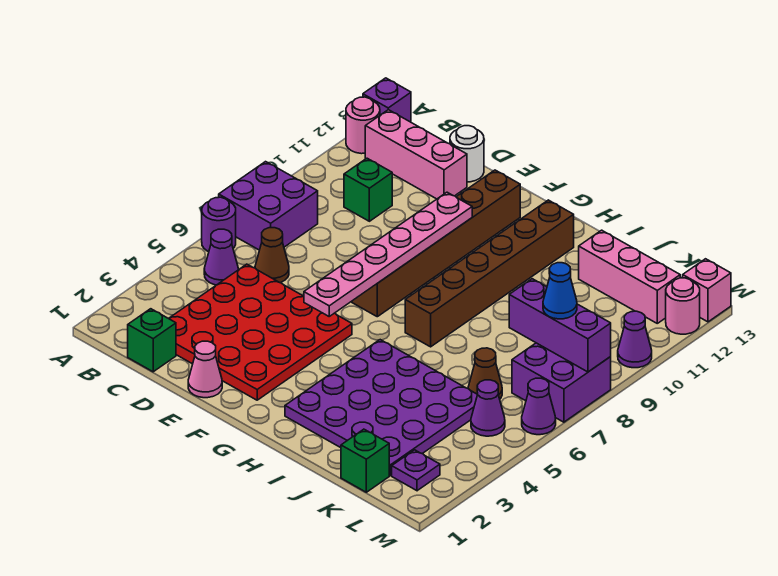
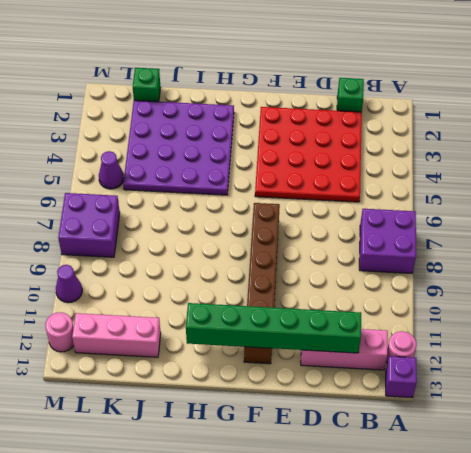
green 1x6 brick [186,303,361,353] -> none
none -> purple 1x1 round brick [202,197,236,252]
none -> purple 1x1 cone [204,229,238,285]
none -> brown 1x1 cone [255,228,289,283]

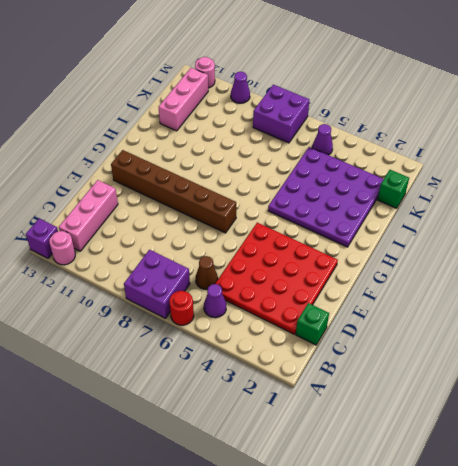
red 1x1 round brick [169,291,194,325] -> purple 1x1 round brick [202,197,236,252]
none -> green 1x1 brick [344,158,392,221]
none -> white 1x1 round brick [450,126,484,182]
none -> pink 1x1 cone [188,341,222,398]

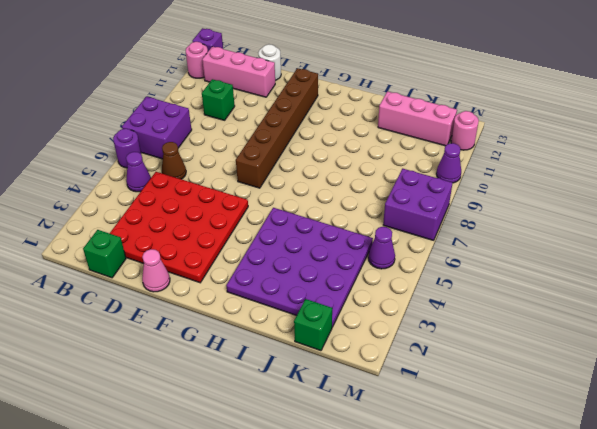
none -> brown 1x6 brick [405,200,574,347]
none -> brown 1x1 cone [468,348,502,399]
none -> purple 1x1 plate [392,450,440,491]

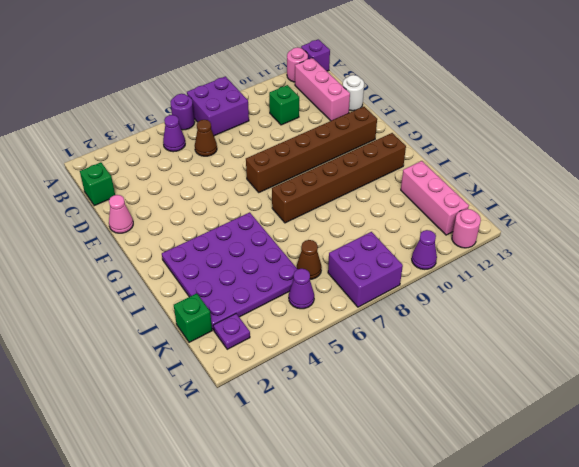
none -> red 4x4 plate [169,264,352,400]
none -> purple 1x1 cone [522,378,556,435]
none -> pink 1x1 brick [683,259,731,322]

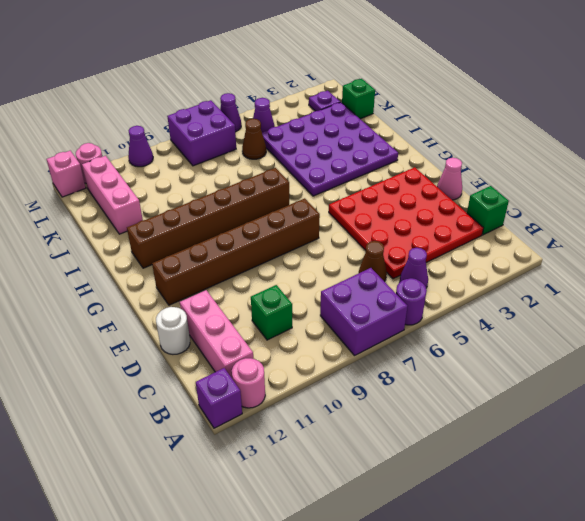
none -> pink 1x6 plate [304,192,472,316]
none -> purple 1x3 brick [509,279,611,372]
none -> blue 1x1 cone [543,263,577,319]

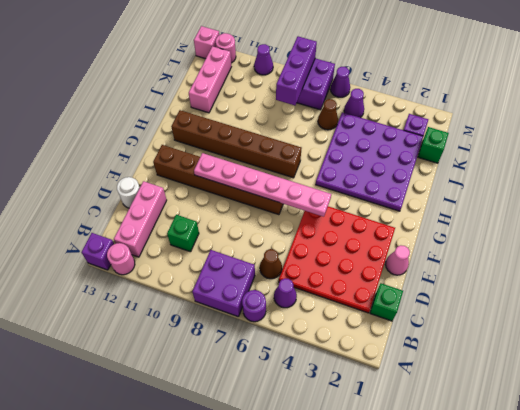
none -> blue 1x1 cone [543,263,577,319]

